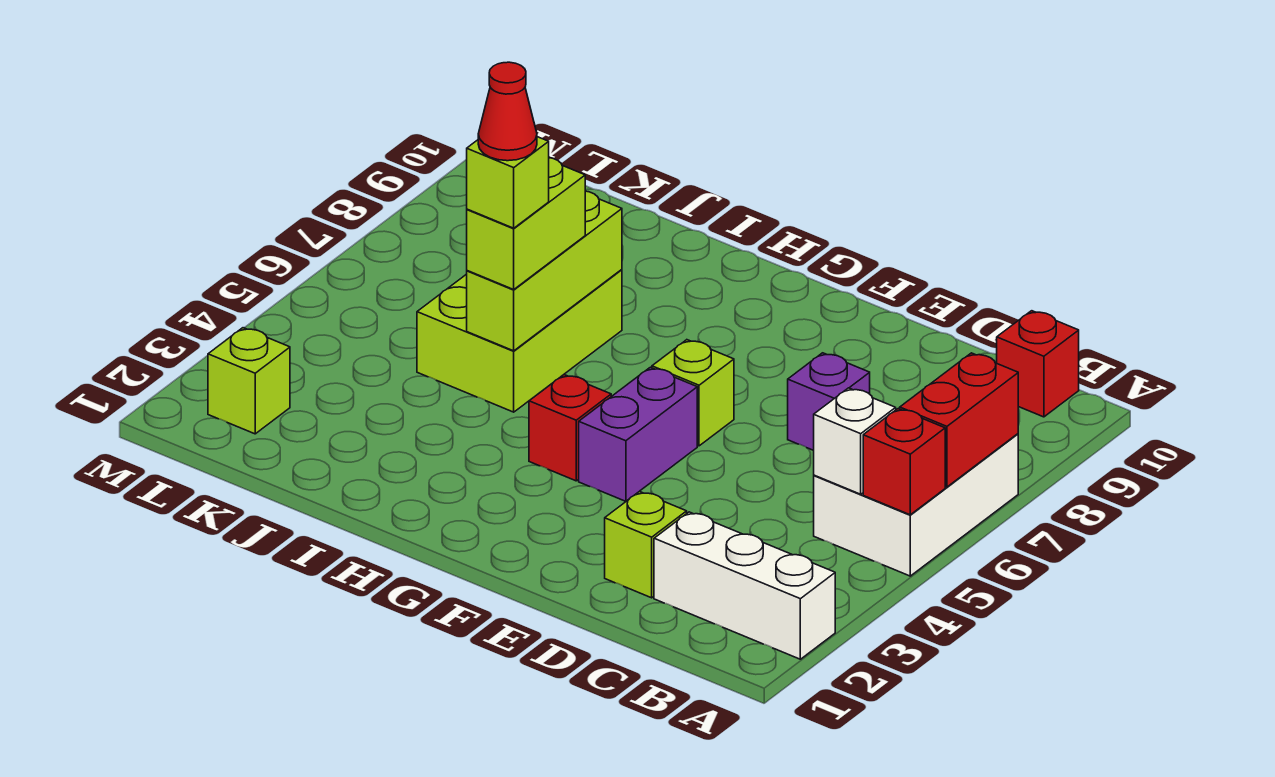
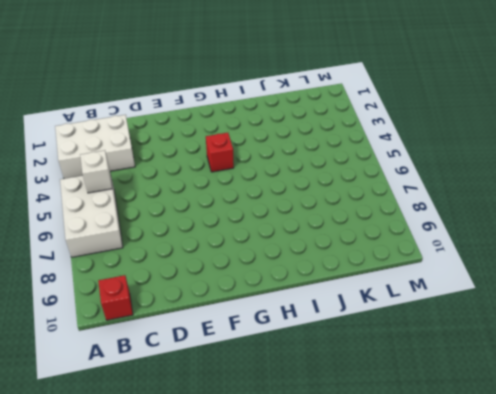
white 2x3 brick [55,115,135,179] -> white 1x3 brick [654,512,835,659]
none -> lime 1x1 brick [605,491,687,598]
none -> purple 1x1 brick [788,353,870,450]
none -> purple 1x2 brick [579,367,697,501]

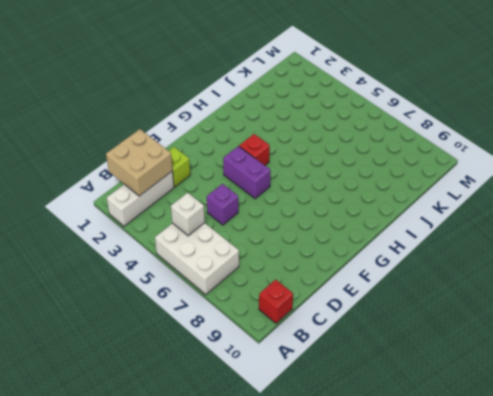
tan 2x2 brick [106,129,173,196] -> none
purple 1x1 brick [207,184,238,225] -> purple 1x1 brick moved to [788,353,870,450]
none -> lime 1x1 brick [652,340,734,446]
none -> lime 2x3 brick [417,270,622,412]
none -> lime 1x1 brick [208,328,290,434]

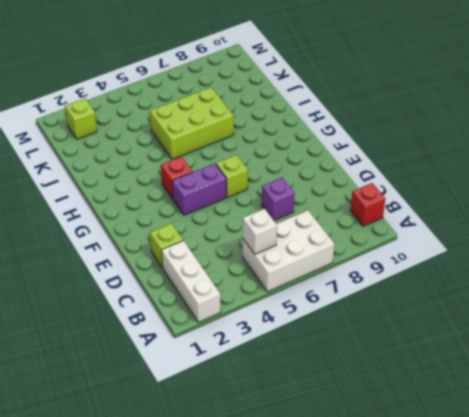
none -> red 1x1 brick [863,409,945,515]
none -> red 1x2 brick [900,353,1018,487]
none -> lime 1x3 brick [467,191,622,351]

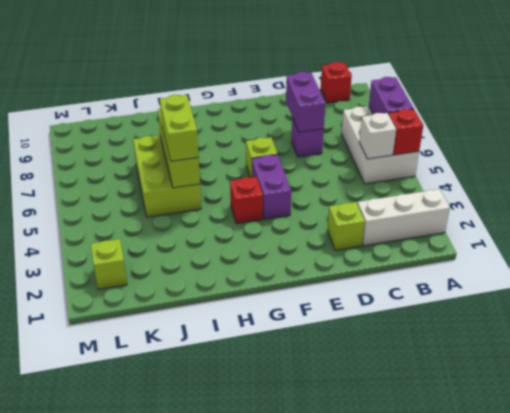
purple 1x2 brick [369,77,414,114] -> red 1x2 brick [900,353,1018,487]
purple 1x2 brick [286,72,325,132] -> none
none -> lime 1x1 brick [467,137,549,228]
none -> red 1x1 cone [478,62,537,161]

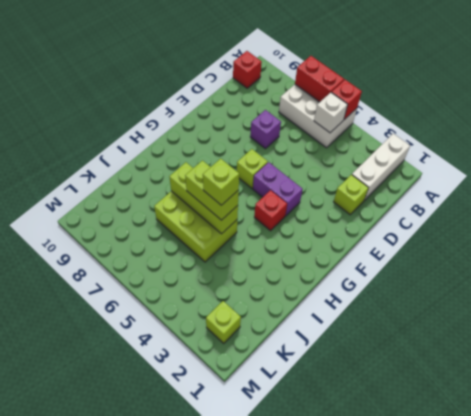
none -> red 1x1 cone [478,62,537,161]

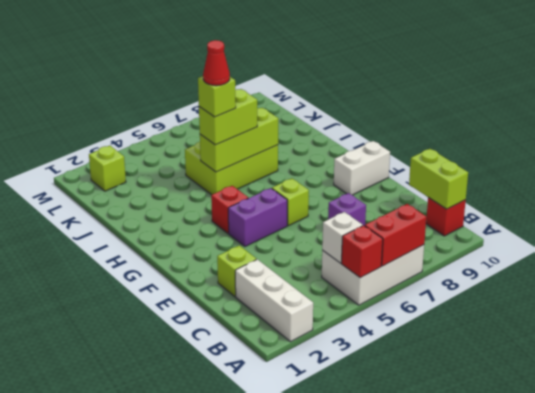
lime 1x2 brick [409,149,468,209] -> none
white 1x2 brick [334,141,390,195] -> none

